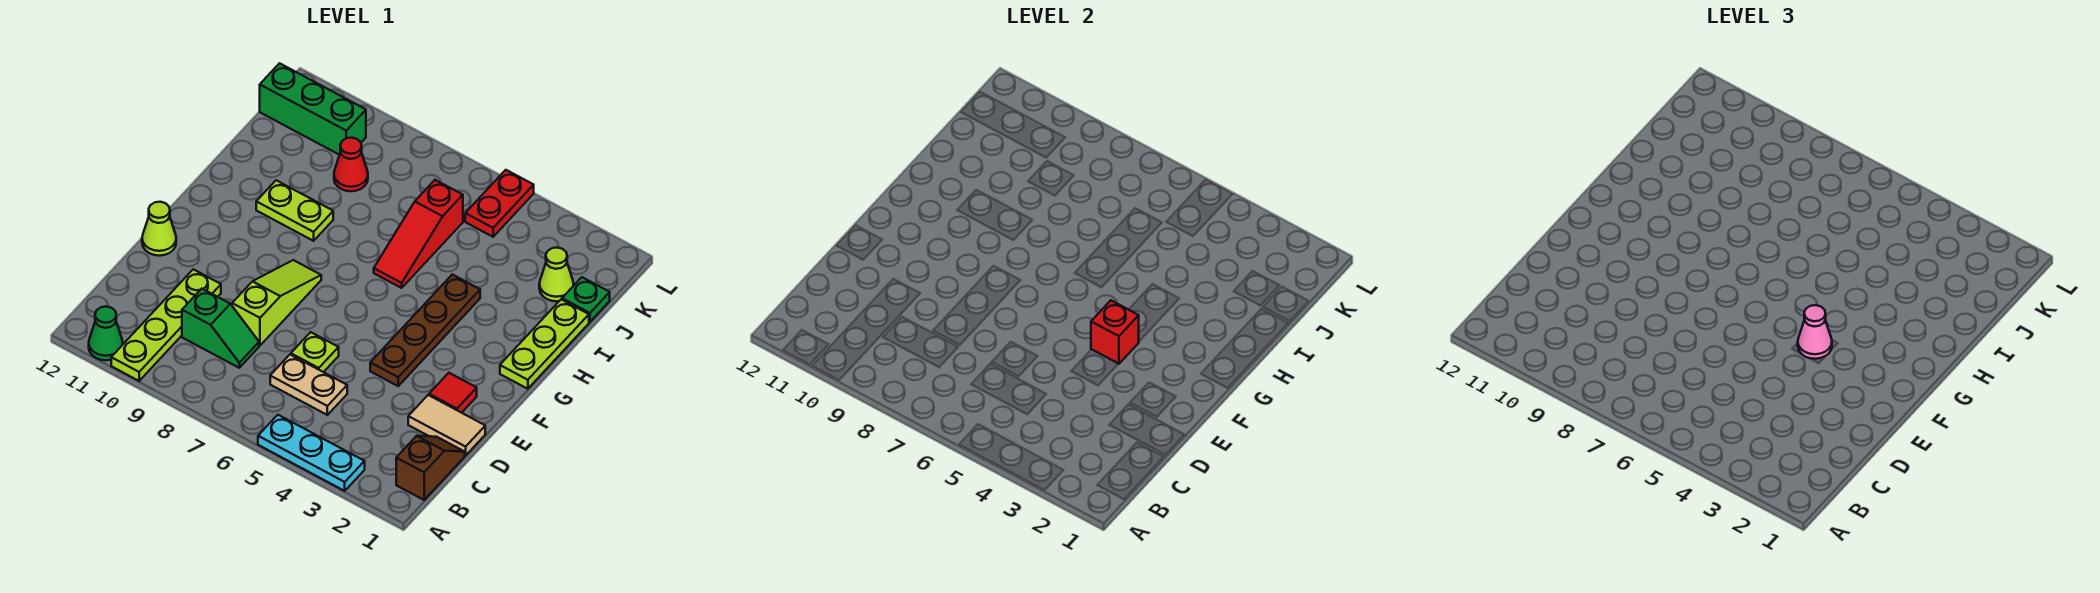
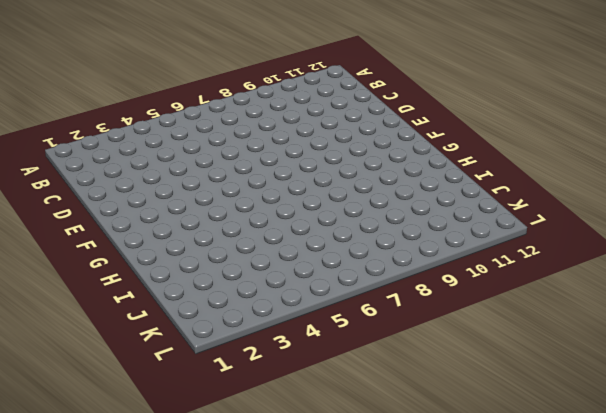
none -> cyan 1x3 plate [258,415,365,491]
none -> lime 1x4 plate [111,269,221,381]
none -> green 1x1 cone [89,306,123,360]

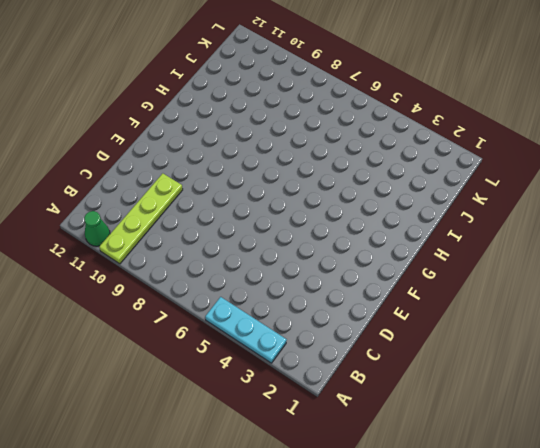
none -> brown 1x2 slope [396,436,465,500]
none -> tan 1x2 plate [270,355,347,415]
none -> green 1x2 slope [182,289,259,368]

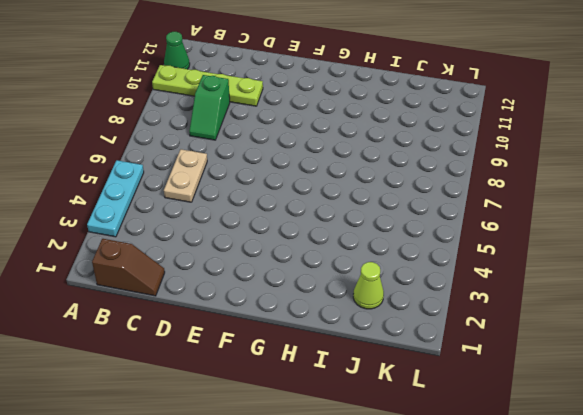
none -> tan 1x2 tile [408,395,485,456]
none -> lime 1x1 plate [291,332,339,372]
none -> lime 1x3 slope [232,260,321,346]

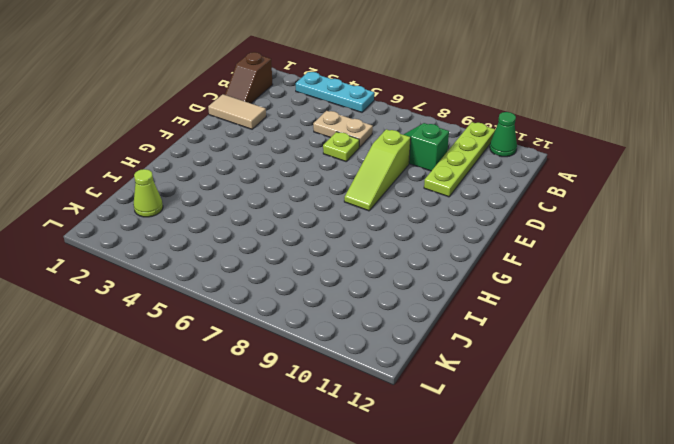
none -> red 1x1 tile [429,373,477,413]
none -> brown 1x4 plate [370,275,480,386]
none -> lime 1x1 cone [142,202,176,256]

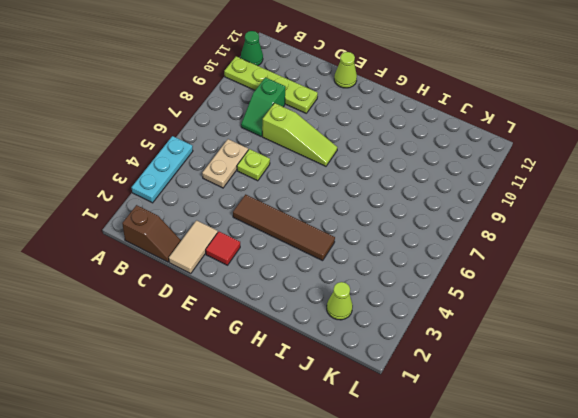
brown 1x4 tile [233,194,335,261] -> brown 1x4 plate [370,275,480,386]
none -> lime 1x3 plate [500,299,589,389]
none -> red 1x3 slope [374,180,463,288]
none -> lime 1x2 plate [256,180,333,241]

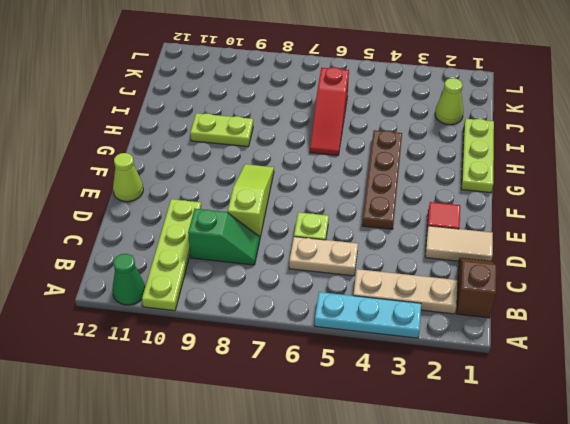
tan 1x3 plate [353,269,458,314] -> none
none -> green 1x1 plate [562,277,610,322]
none -> red 1x1 cone [334,138,368,191]
none -> red 1x2 plate [465,170,534,237]

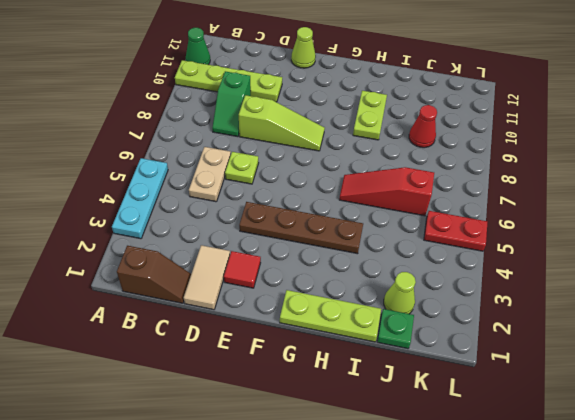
none -> green 1x3 brick [260,63,366,155]
none -> red 1x1 brick [1091,300,1139,364]
none -> pink 1x1 cone [1798,305,1832,359]

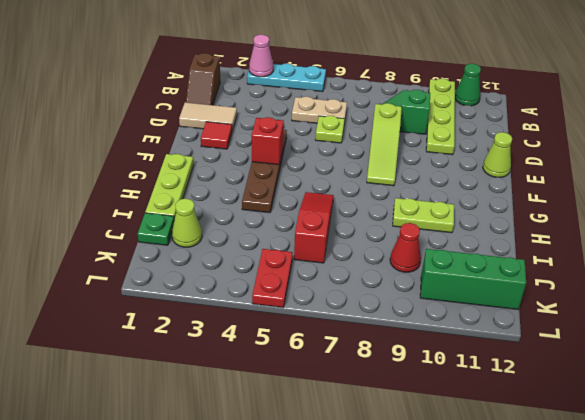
pink 1x1 cone [249,35,274,77] -> pink 1x1 cone moved to [1798,305,1832,359]

